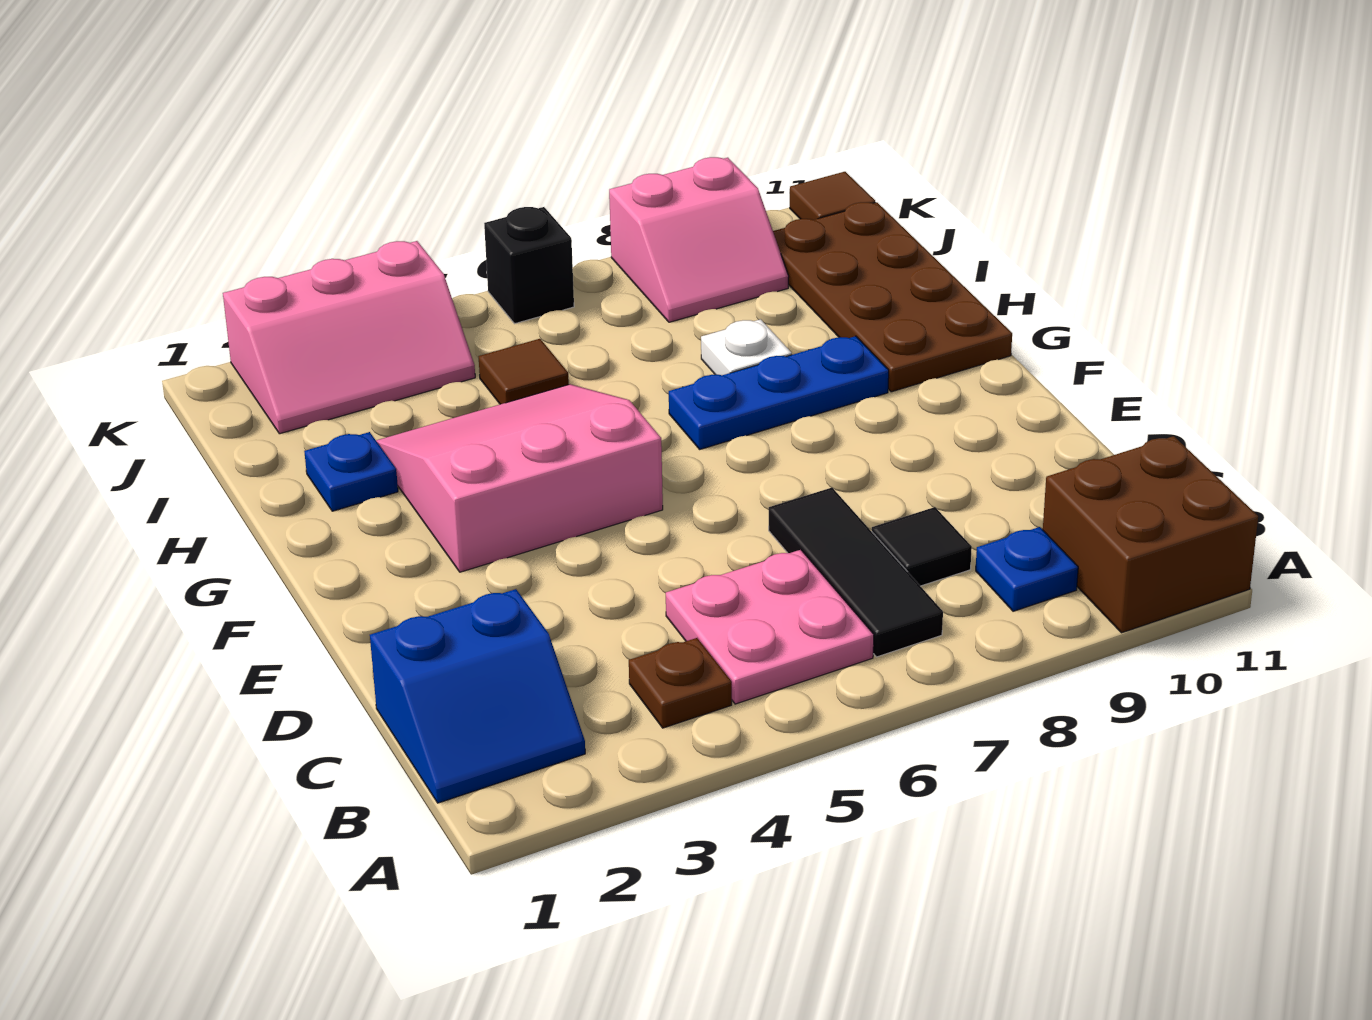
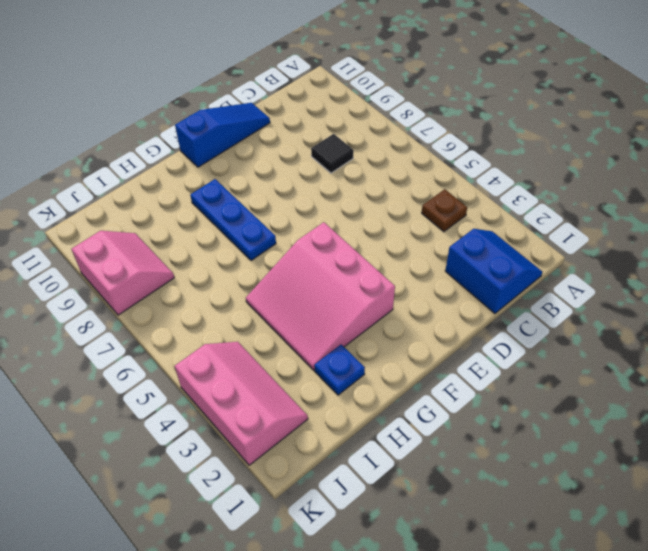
blue 1x3 slope [175,103,270,167] -> none
none -> brown 2x2 brick [1043,436,1258,633]
none -> pink 2x2 plate [666,550,874,704]
none -> black 1x3 tile [769,488,943,657]

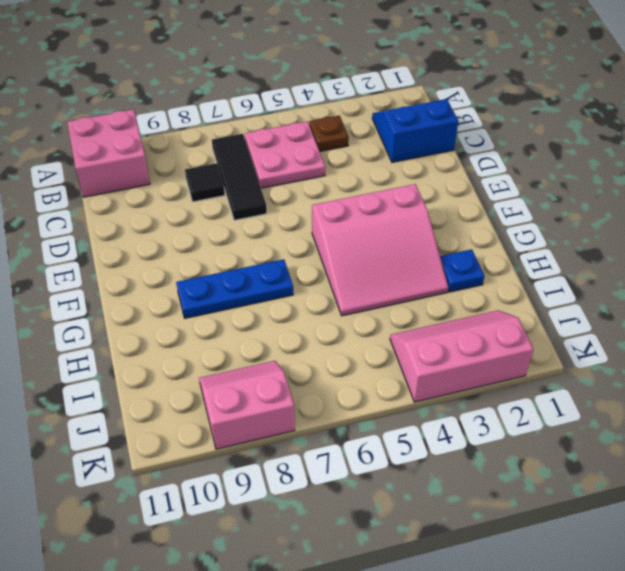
pink 2x2 brick [67,109,150,197] -> brown 2x2 brick [1043,436,1258,633]
none -> blue 1x1 plate [976,527,1078,611]
none -> brown 2x4 plate [773,202,1012,392]
none -> white 1x1 plate [701,319,792,375]

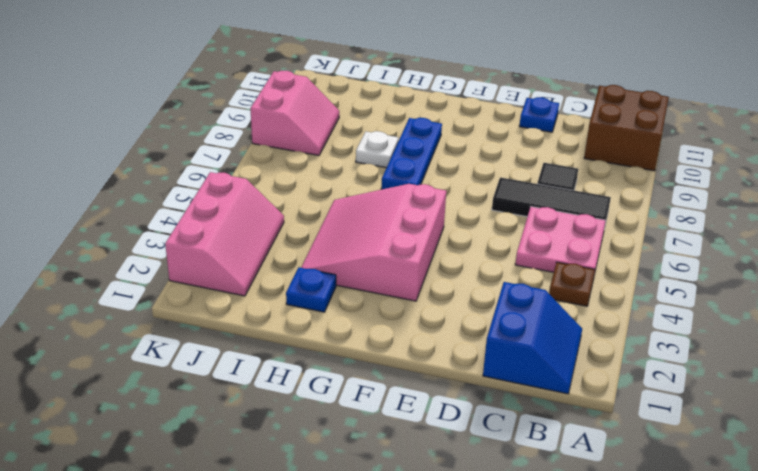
blue 1x1 plate [520,97,559,132] -> blue 1x1 plate moved to [976,527,1078,611]
none -> brown 2x4 plate [773,202,1012,392]
none -> brown 1x1 tile [478,339,569,404]
none -> black 1x1 brick [484,207,574,324]

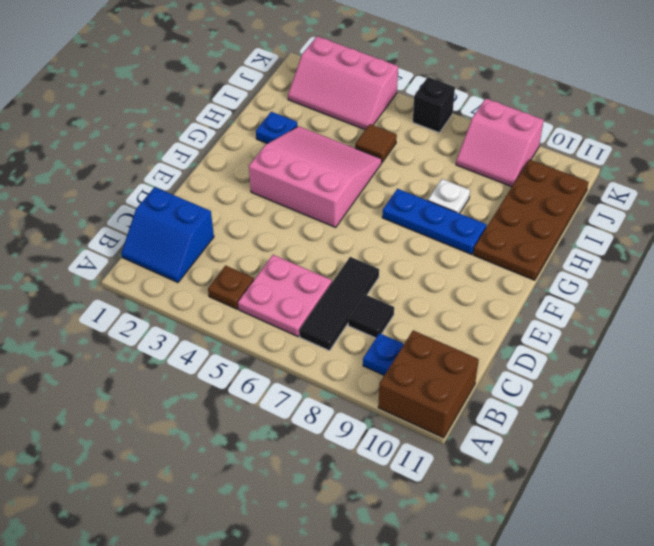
none -> brown 1x1 tile [790,172,875,220]

